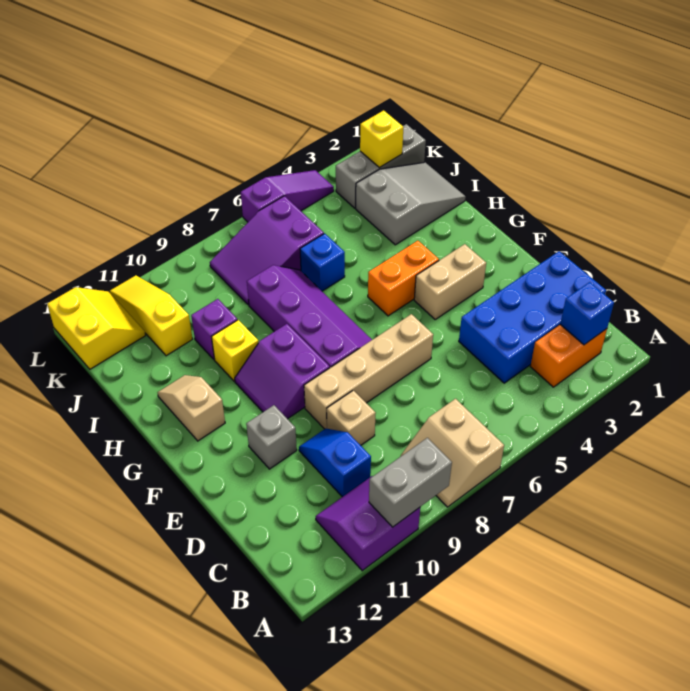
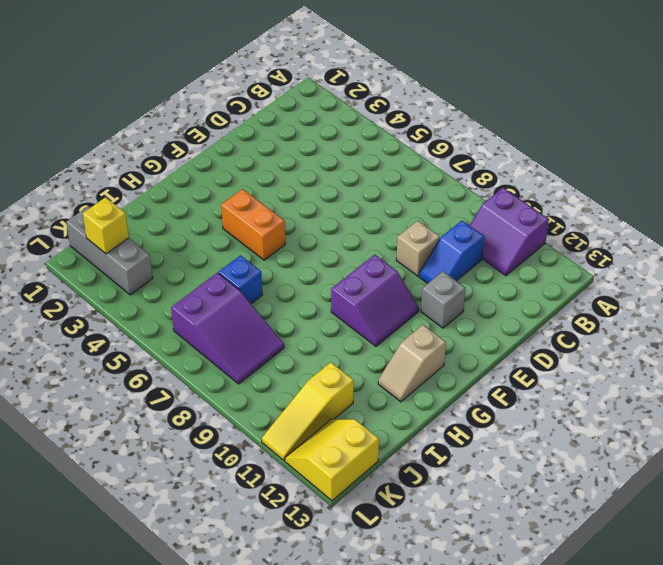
none -> tan 2x2 slope [401,399,504,507]
none -> orange 1x2 brick [530,325,607,387]
none -> blue 2x4 brick [459,251,606,383]

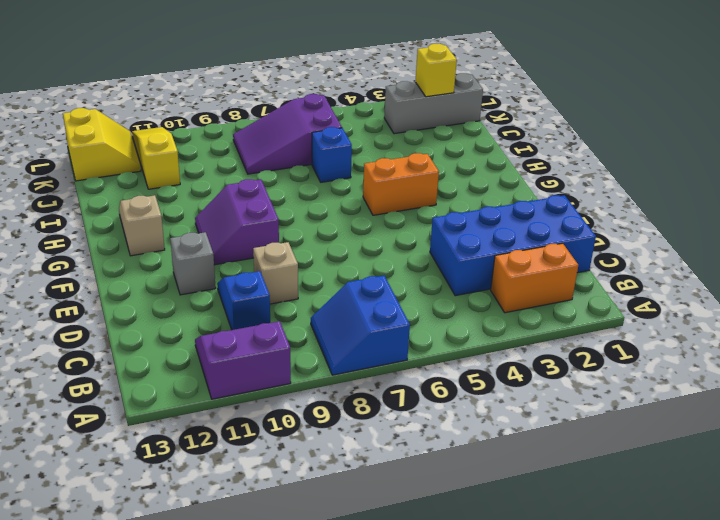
blue 2x2 slope [311,276,410,375] -> tan 2x2 slope [401,399,504,507]
none -> tan 1x4 brick [304,314,433,429]
none -> tan 1x2 brick [414,244,486,319]
none -> purple 2x4 slope [247,265,372,368]

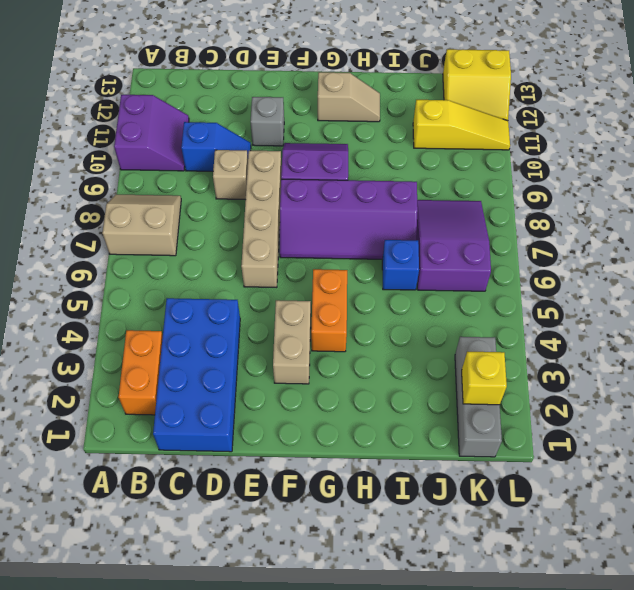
none -> yellow 1x1 brick [212,320,258,381]
none -> grey 2x3 slope [356,162,466,245]
none -> purple 1x1 brick [191,299,237,359]

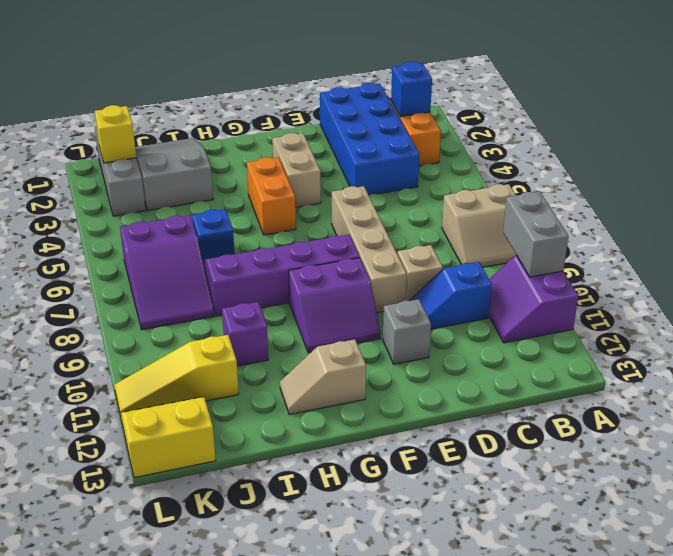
none -> yellow 1x1 brick [212,320,258,381]
none -> purple 1x3 slope [241,170,334,222]

